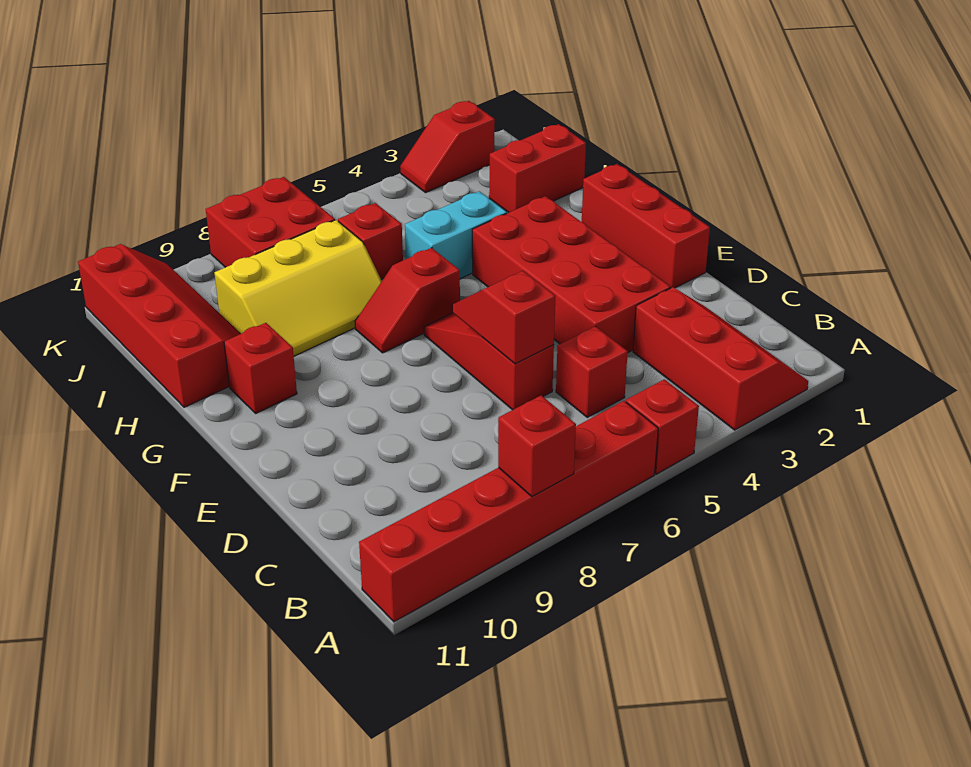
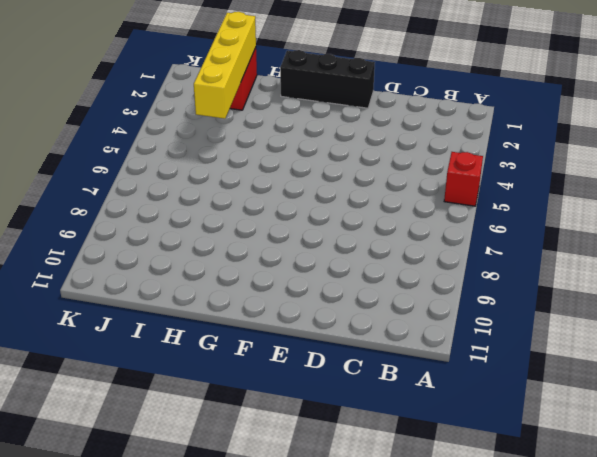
black 1x3 brick [280,50,375,108] -> red 1x3 brick [582,164,710,288]
yellow 1x4 brick [194,12,256,119] -> none
none -> red 2x3 slope [633,287,808,430]
none -> red 1x6 brick [359,401,658,622]
none -> red 1x1 brick [556,326,628,417]

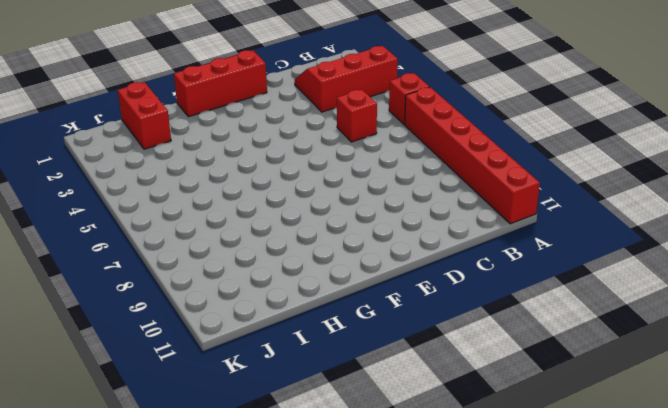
none -> red 2x4 brick [472,196,670,352]
none -> red 1x3 slope [424,313,554,410]
none -> red 1x2 slope [355,248,460,353]

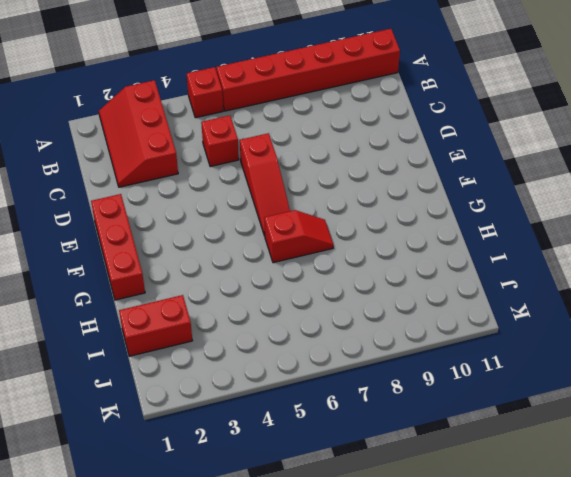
none -> red 2x4 brick [472,196,670,352]
none -> red 1x1 brick [224,323,297,413]
none -> cyan 1x2 brick [405,191,507,279]

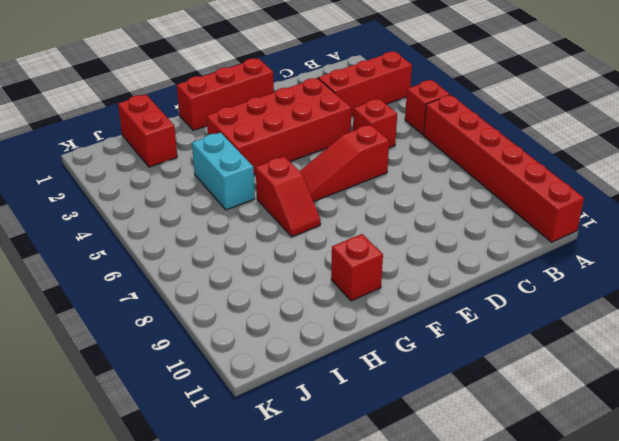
none -> yellow 2x3 slope [215,220,382,356]
none -> red 2x4 slope [78,244,241,407]
none -> red 1x1 brick [338,203,403,279]

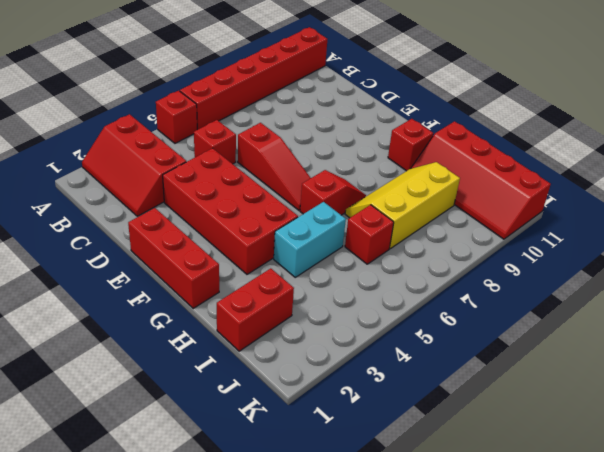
none -> red 2x2 brick [206,177,335,267]
none -> red 1x2 slope [400,101,495,193]
none -> red 1x1 brick [498,395,576,496]

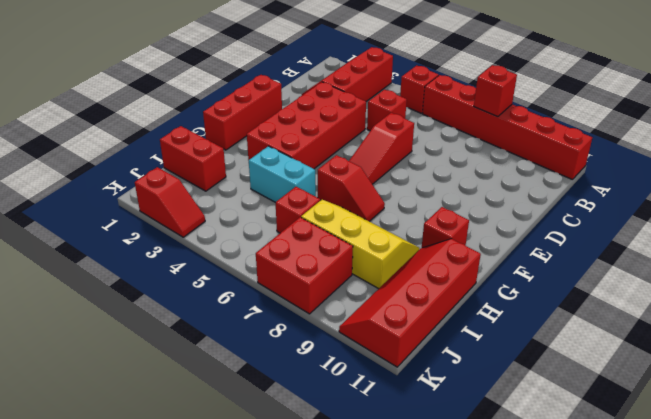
none -> red 1x2 slope [453,271,555,364]

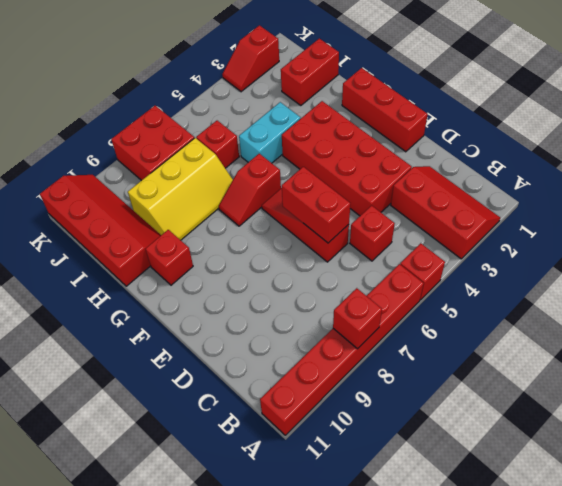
red 1x2 brick [282,167,350,243] -> red 1x2 slope [453,271,555,364]

